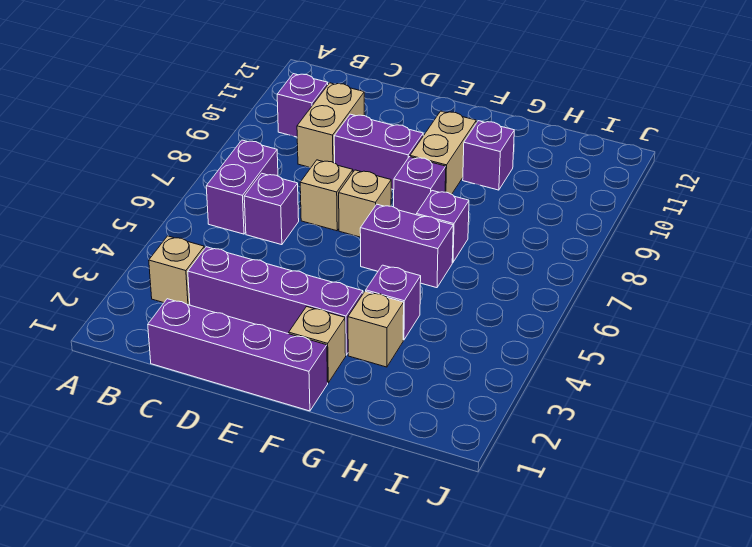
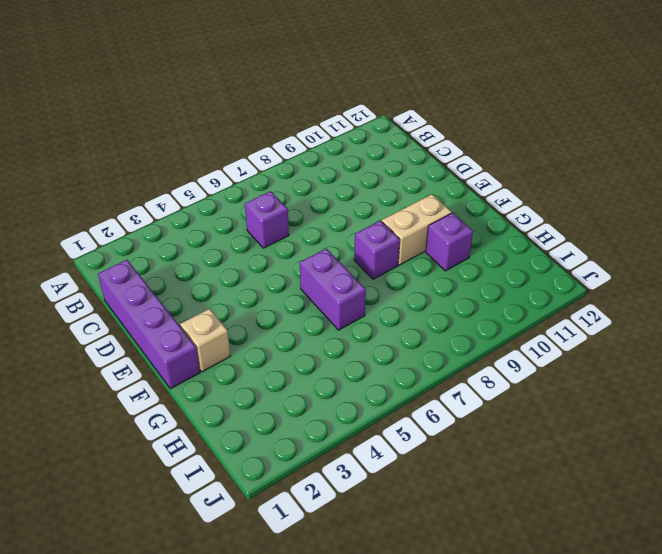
none -> tan 1x1 brick [149,236,204,305]
none -> purple 1x2 brick [206,140,278,234]
none -> purple 1x1 brick [277,74,328,137]

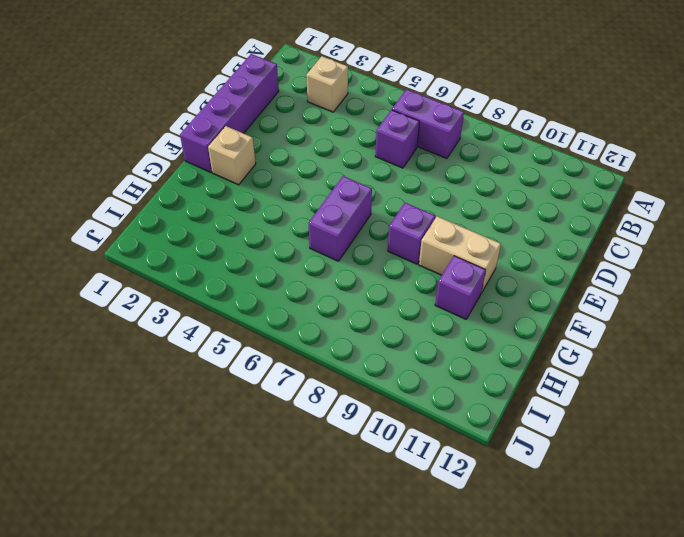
none -> purple 1x1 brick [277,74,328,137]
none -> purple 1x4 brick [188,247,363,355]
none -> tan 1x2 brick [297,83,364,168]

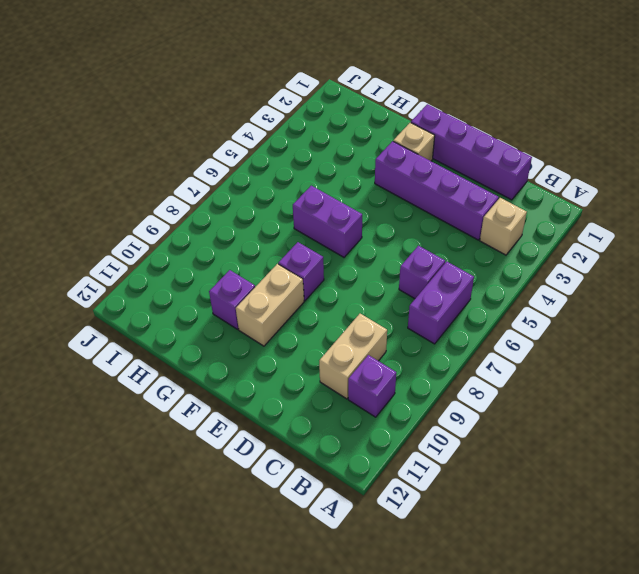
none -> tan 1x1 brick [300,160,353,231]
none -> purple 1x2 brick [334,114,423,190]
none -> tan 1x1 brick [339,170,391,237]

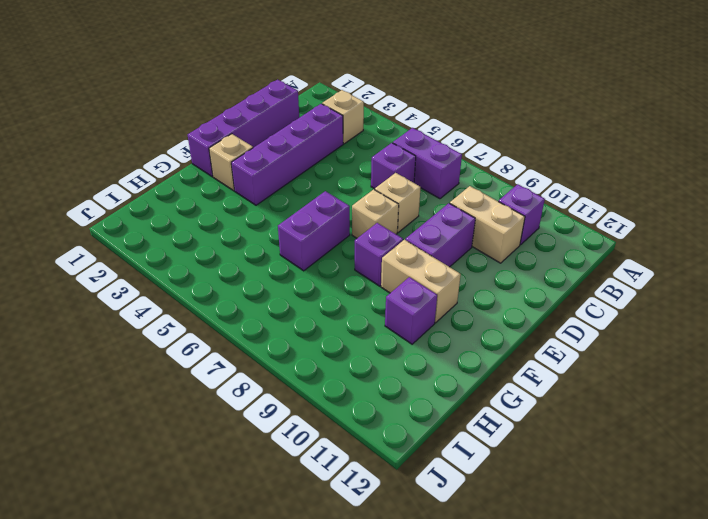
none -> tan 1x1 brick [348,291,404,367]
none -> purple 1x1 brick [366,265,421,340]
none -> purple 1x1 brick [416,191,469,262]

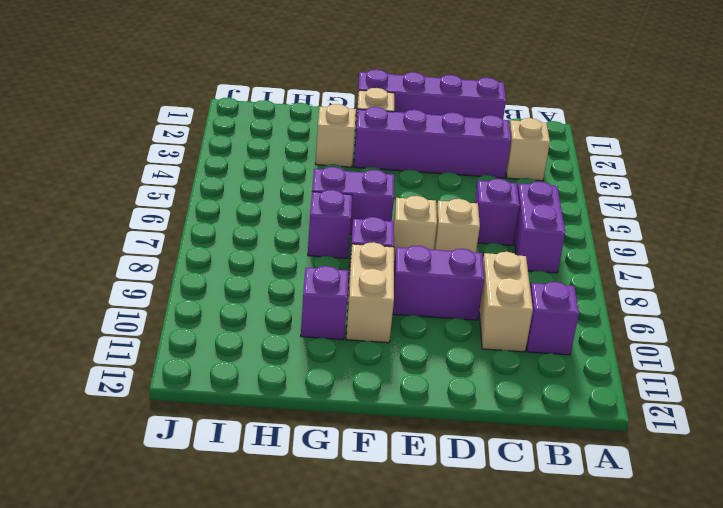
none -> purple 1x1 brick [366,265,421,340]

